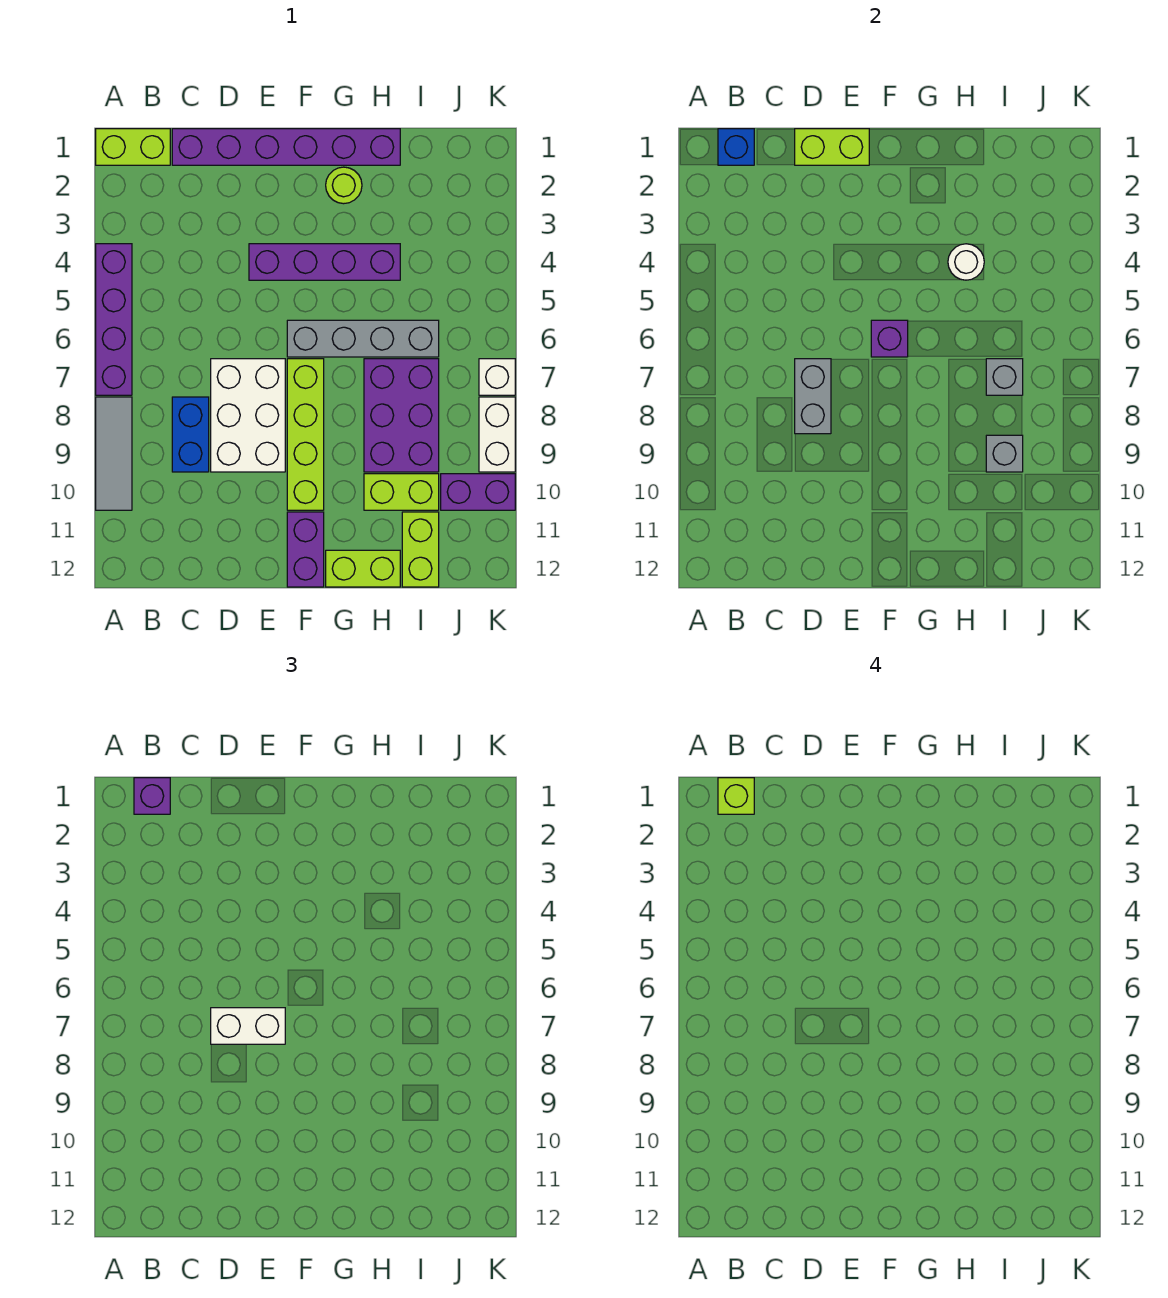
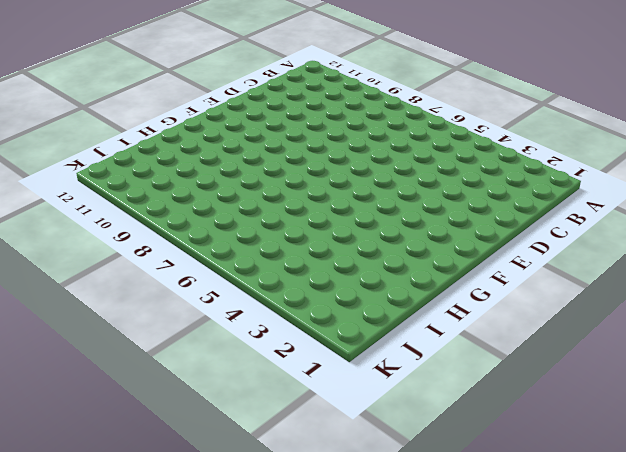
none -> lime 1x2 brick [96,129,170,165]
none -> purple 1x4 brick [96,244,132,395]
none -> grey 1x3 tile [96,397,132,510]

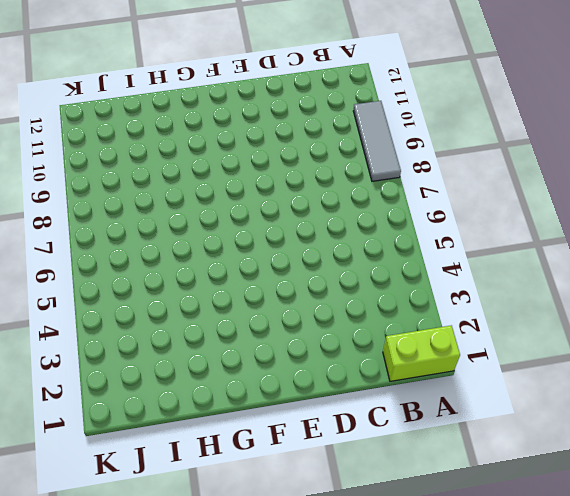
none -> purple 1x4 brick [96,244,132,395]
none -> purple 1x6 brick [172,129,400,165]
none -> blue 1x2 brick [172,397,209,472]

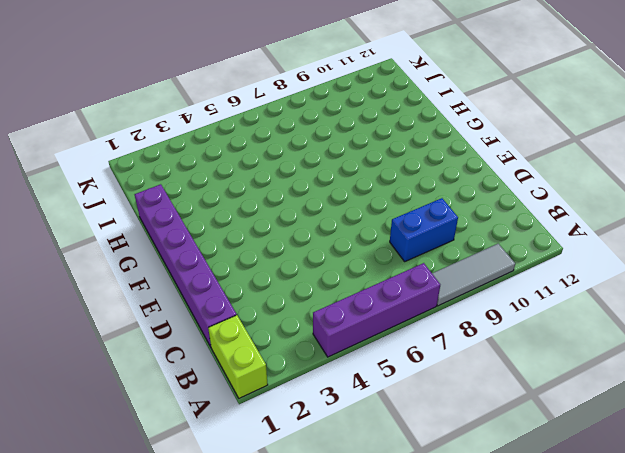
none -> white 2x3 brick [211,359,285,472]
none -> purple 1x4 brick [249,244,400,280]
none -> grey 1x4 brick [287,320,439,357]

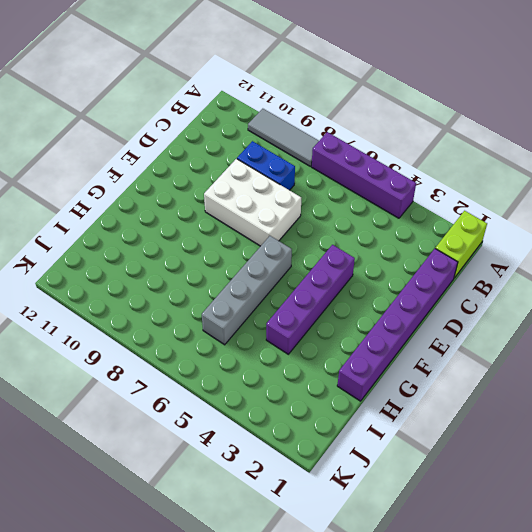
none -> lime 1x4 brick [287,359,324,510]
none -> purple 1x2 brick [287,512,324,587]
none -> lime 1x1 round brick [326,167,362,204]

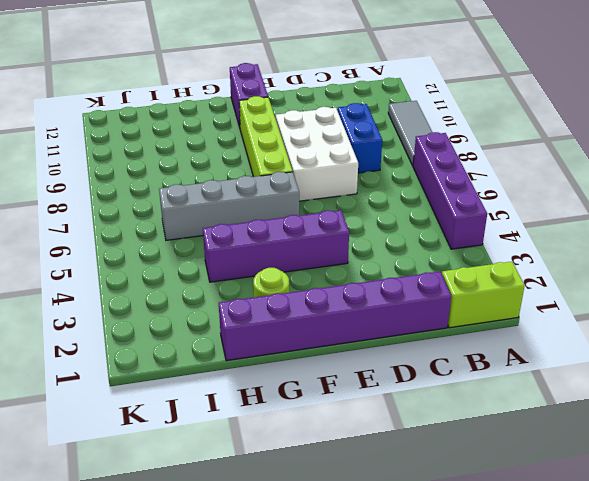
none -> lime 1x2 brick [326,550,400,587]
none -> purple 2x3 brick [364,359,439,472]
none -> lime 1x2 brick [364,474,439,510]

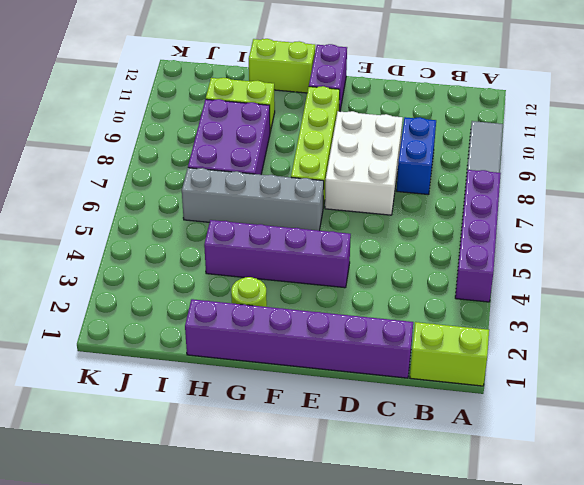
none -> lime 1x2 brick [402,512,439,587]
none -> purple 1x2 brick [441,474,515,510]
none -> white 1x1 brick [479,359,515,395]

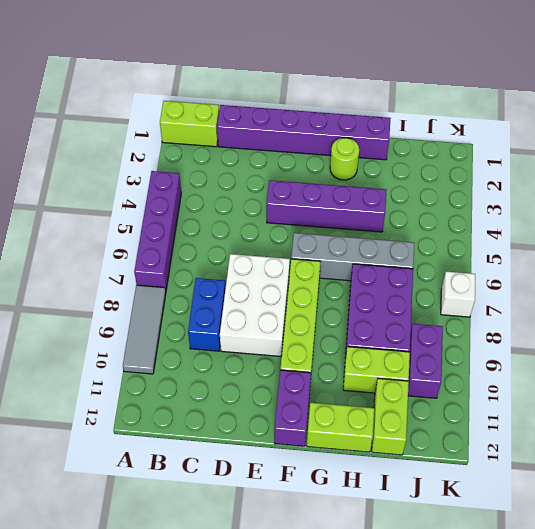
purple 1x2 brick [408,324,443,398] -> purple 1x2 brick turned to [441,474,515,510]
none -> white 1x2 brick [479,397,515,472]
none -> blue 1x1 brick [718,129,754,165]
none -> lime 1x2 brick [795,129,869,165]

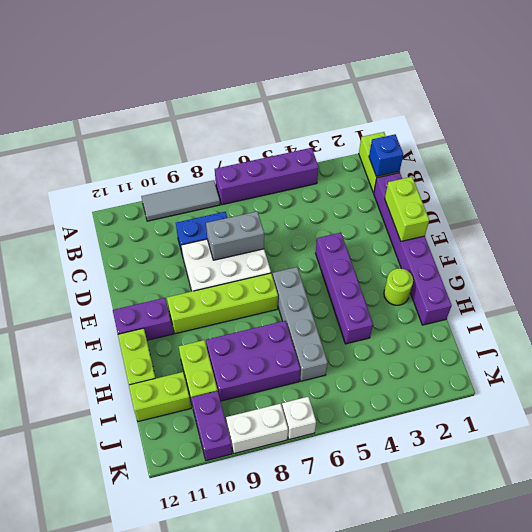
none -> purple 1x1 brick [871,320,908,357]
none -> white 1x1 round brick [948,244,984,280]
none -> grey 1x1 brick [986,359,1023,395]

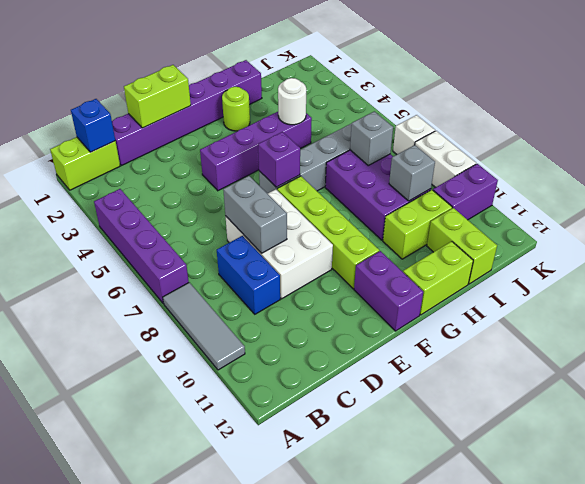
none -> purple 1x1 brick [134,778,170,814]
none -> white 1x2 brick [211,1008,285,1044]
none -> lime 1x1 brick [718,778,754,814]

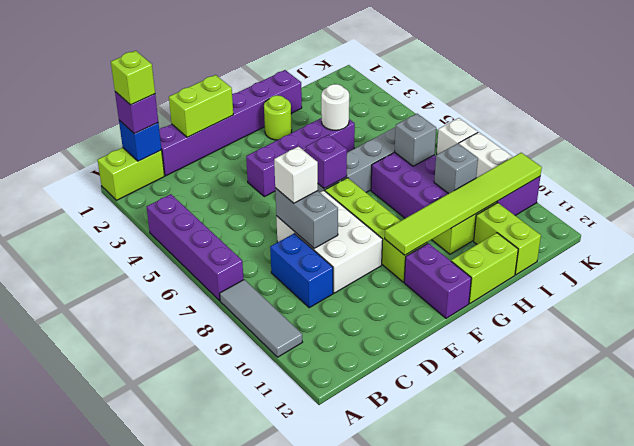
white 1x1 brick [274,147,318,203] -> white 1x2 brick [211,1008,285,1044]
lime 1x6 tile [385,153,542,255] -> none

